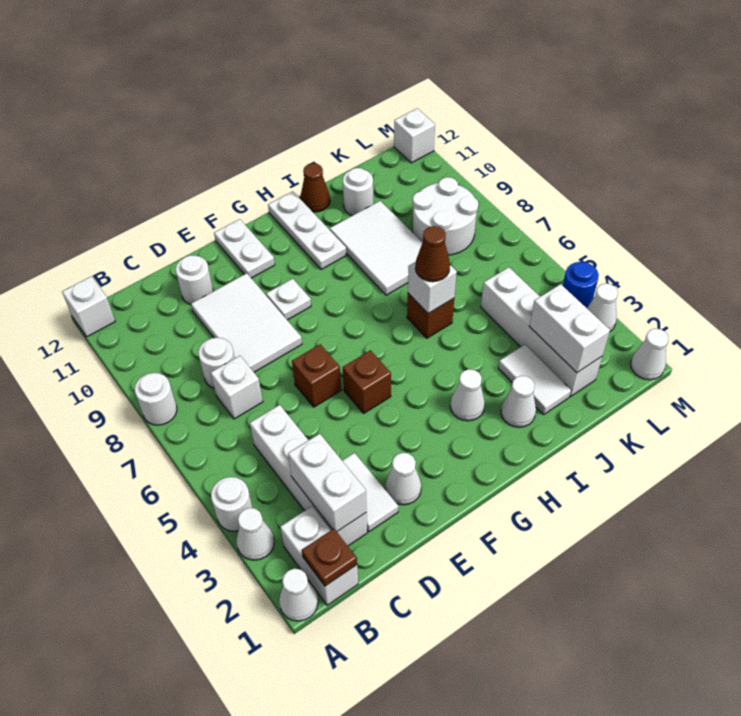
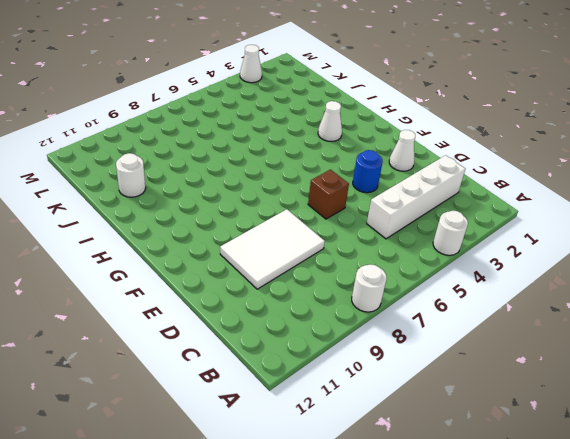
blue 1x1 round brick [353,150,383,193] -> blue 1x1 round brick moved to [563,262,599,308]
none -> white 1x1 cone [279,569,318,621]
none -> white 1x1 cone [236,508,274,560]
none -> white 1x1 brick [62,277,115,337]
none -> white 1x2 brick [280,506,358,605]

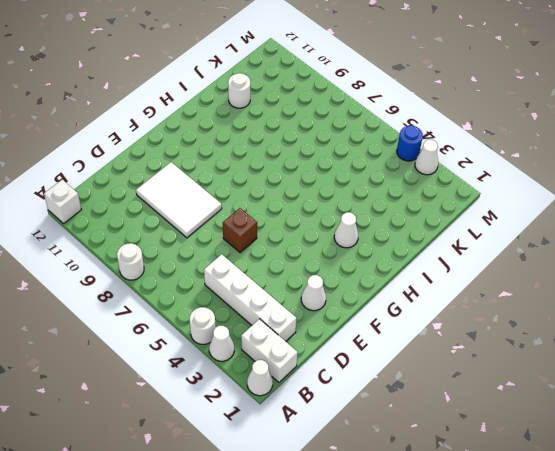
none -> white 1x1 brick [211,356,263,419]
none -> white 1x1 round brick [198,338,235,388]
none -> white 1x2 tile [342,453,398,532]
none -> white 1x1 round brick [176,255,213,305]

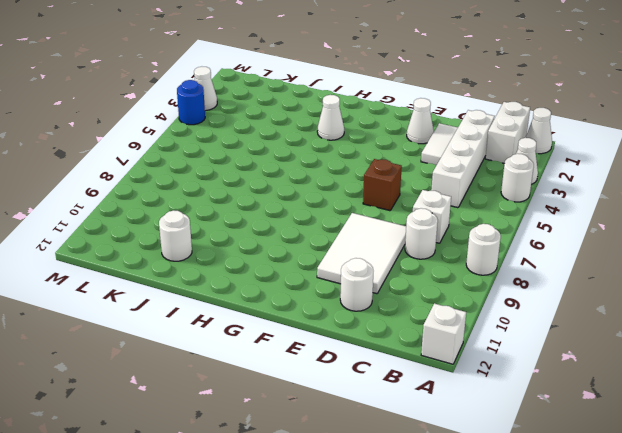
none -> brown 1x1 brick [342,350,391,413]
none -> white 1x1 plate [266,279,311,320]
none -> white 1x2 plate [214,219,275,278]
none -> white 1x3 plate [268,191,346,270]

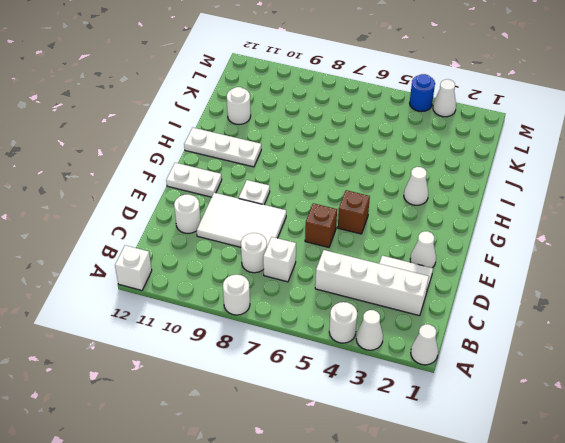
none -> white 1x2 brick [280,506,358,605]
none -> white 1x1 cone [501,376,536,427]
none -> brown 1x1 brick [407,293,454,338]
none -> white 2x3 tile [330,201,422,295]

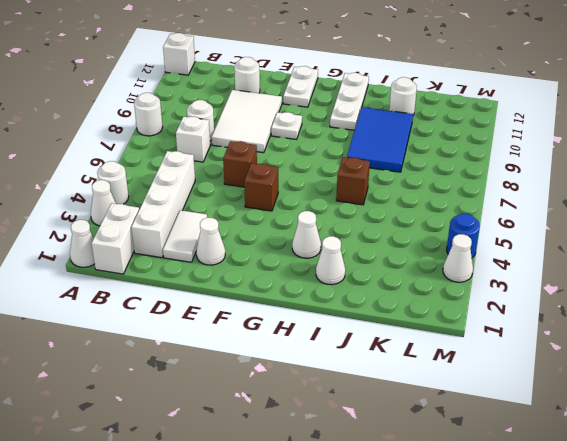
blue 2x3 tile [347,107,413,172] -> white 2x3 tile [330,201,422,295]
none -> brown 1x1 cone [300,163,330,212]
none -> white 1x2 tile [498,345,571,414]
none -> white 1x4 brick [481,267,602,397]
none -> white 2x2 round brick [413,177,478,255]

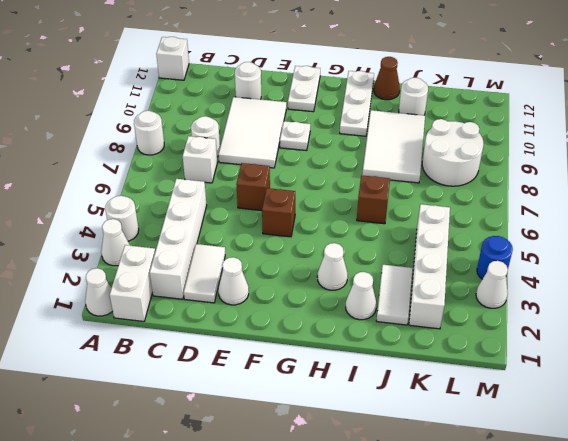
none -> white 1x1 cone [631,329,668,380]
none -> white 1x1 brick [394,108,435,163]
none -> brown 1x1 plate [302,529,357,586]
none -> white 1x2 brick [288,434,366,532]

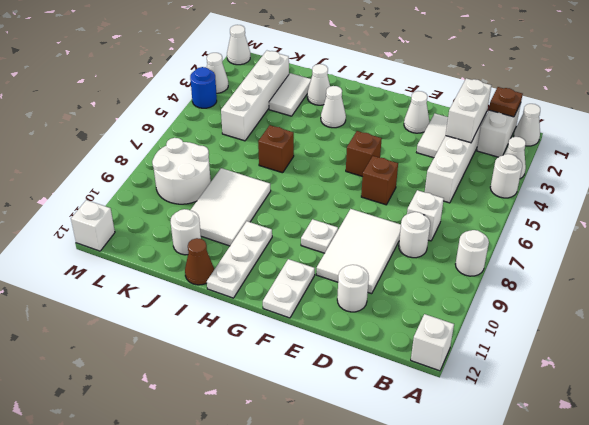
none -> white 1x1 brick [408,262,457,314]
none -> white 1x2 brick [529,284,610,373]
none -> brown 1x1 cone [415,226,450,282]

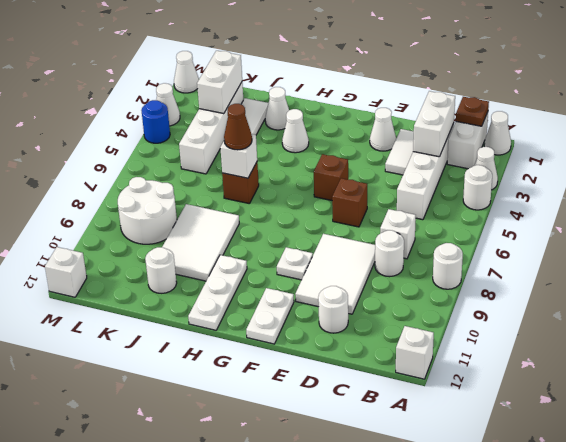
none -> brown 1x1 cone [300,163,330,212]

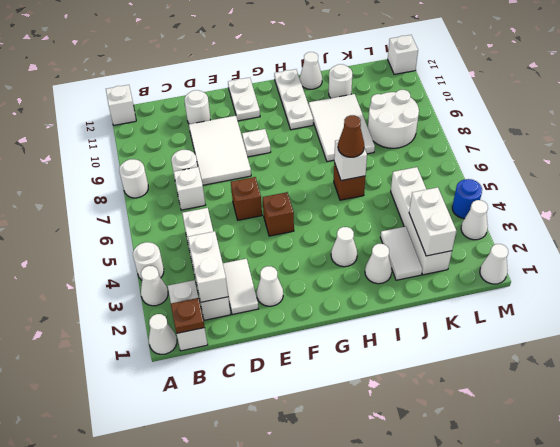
white 1x1 cone [300,52,322,89] -> brown 1x1 cone [300,163,330,212]

